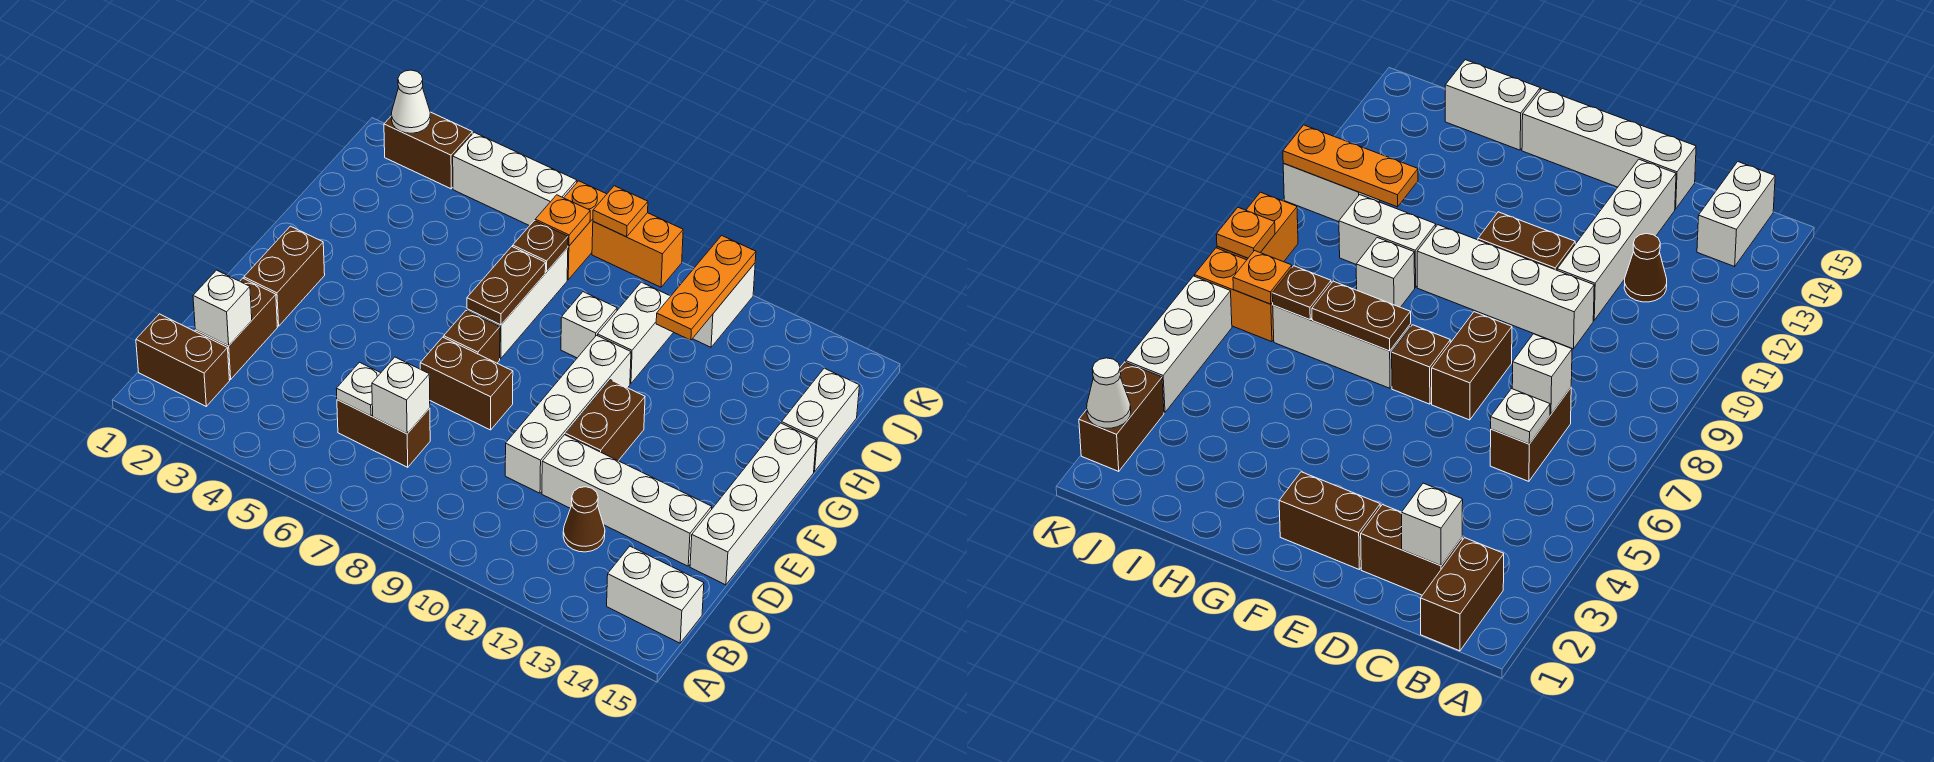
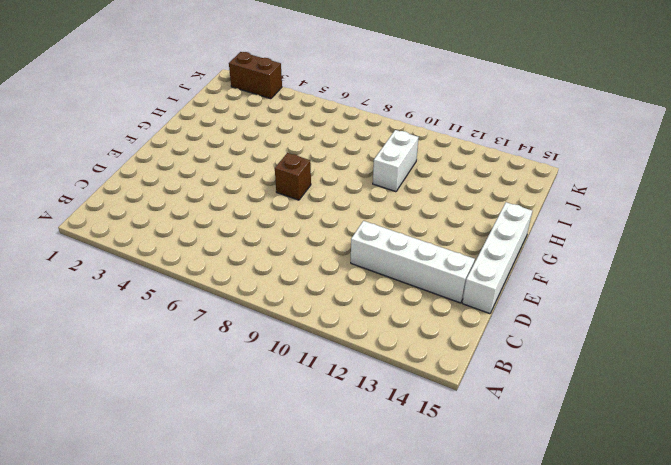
none -> brown 1x2 brick [136,314,230,406]
none -> white 1x2 brick [607,546,704,643]
none -> brown 1x2 brick [195,278,277,379]
none -> brown 1x2 brick [337,400,430,467]

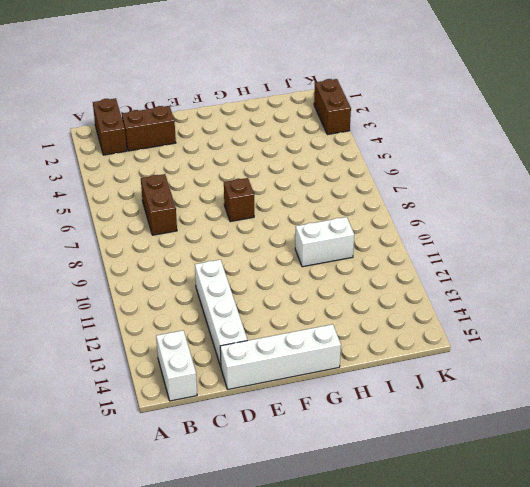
none -> brown 1x1 cone [563,487,605,552]
none -> white 1x4 brick [505,335,631,493]
none -> brown 1x2 brick [244,226,325,326]
none -> brown 1x2 brick [420,337,513,430]

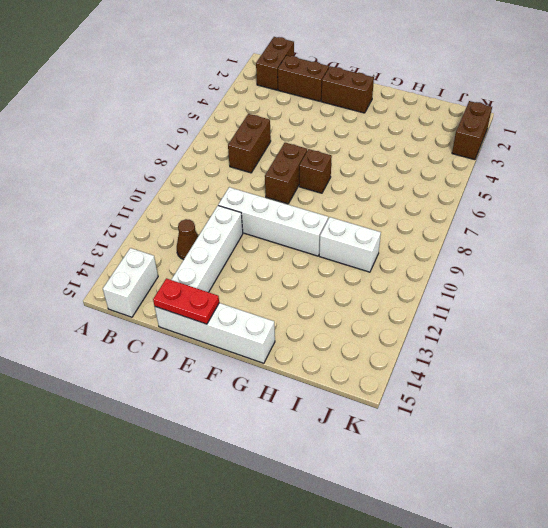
red 1x2 plate [153,278,219,324] -> none
none -> brown 1x2 brick [566,380,645,461]
none -> white 1x3 brick [467,248,568,359]
none -> white 1x1 brick [561,292,617,358]
none -> white 1x2 brick [782,368,860,472]

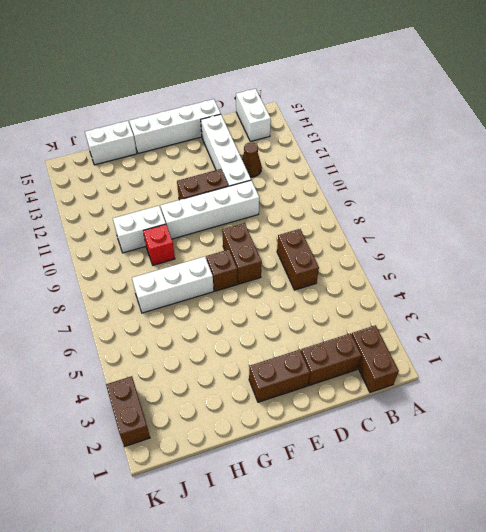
red 1x1 brick [143,224,175,265] -> white 1x1 brick [561,292,617,358]
none -> orange 1x2 brick [564,181,607,280]
none -> white 1x2 brick [693,263,755,347]
none -> white 1x3 brick [453,132,577,226]
none -> orange 1x2 brick [592,213,683,287]

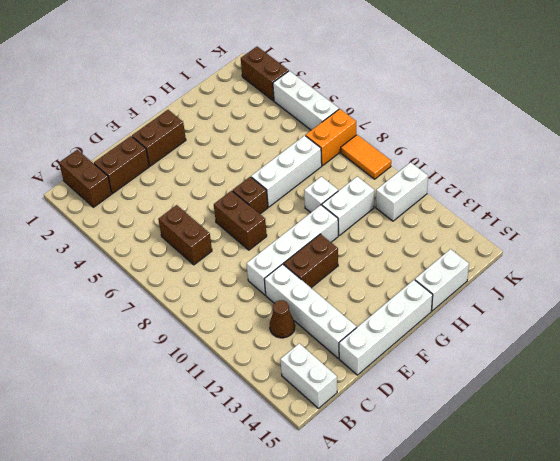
orange 1x2 tile [341,135,391,179] -> orange 1x2 brick [592,213,683,287]
none -> white 1x1 brick [193,270,252,346]
none -> white 1x1 plate [336,362,380,416]
none -> white 1x1 brick [372,357,430,434]
none -> brown 1x2 plate [467,247,546,325]

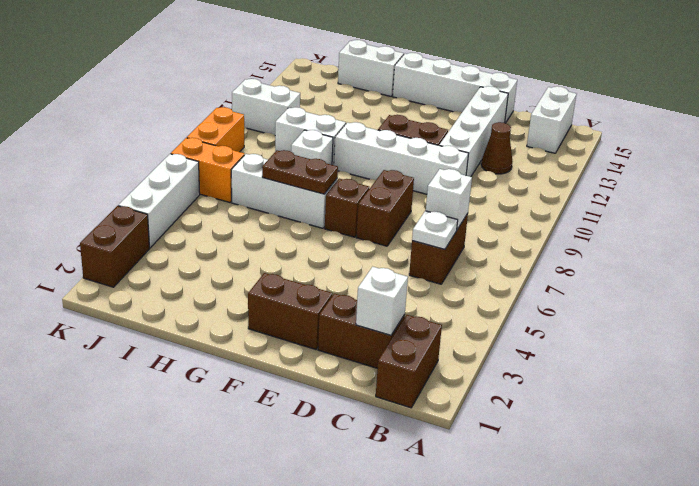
none -> brown 1x1 plate [513,221,568,272]
none -> orange 1x3 plate [656,235,756,340]
none -> orange 1x1 plate [535,195,590,246]
none -> white 1x1 cone [391,70,431,133]

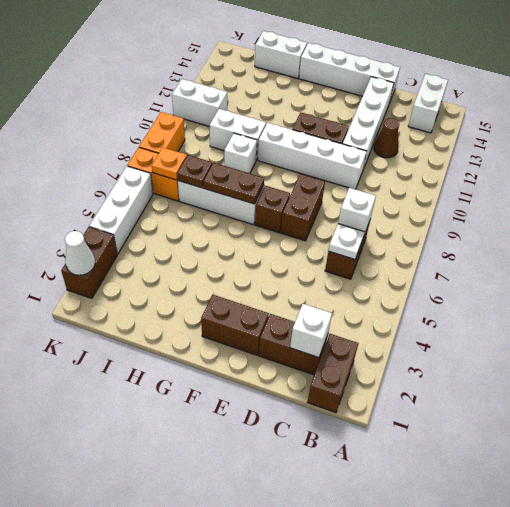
none -> orange 1x3 plate [656,235,756,340]
none -> orange 1x1 plate [593,186,648,237]

